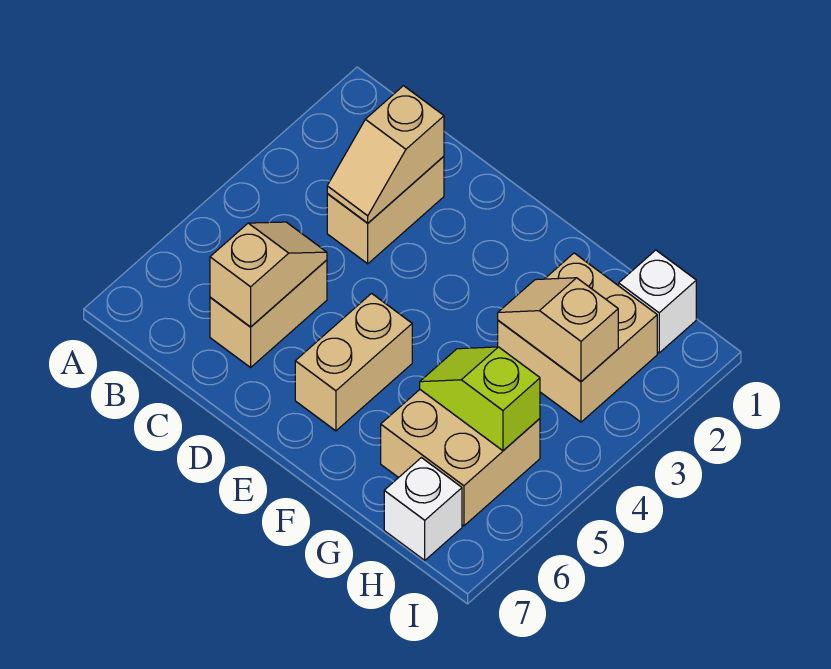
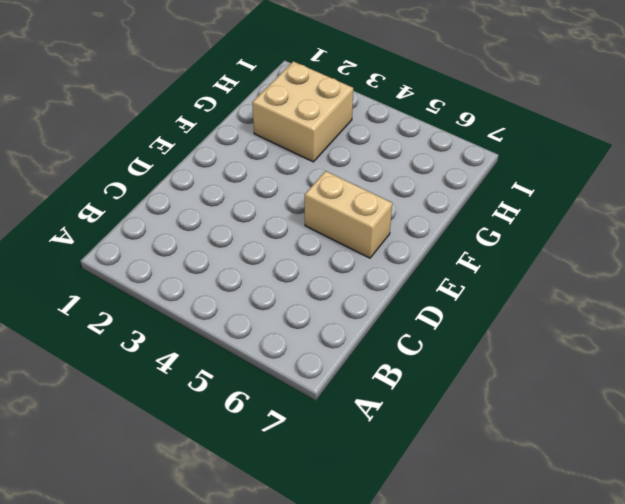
none -> tan 1x2 brick [327,156,444,264]
none -> tan 1x2 brick [210,260,327,367]

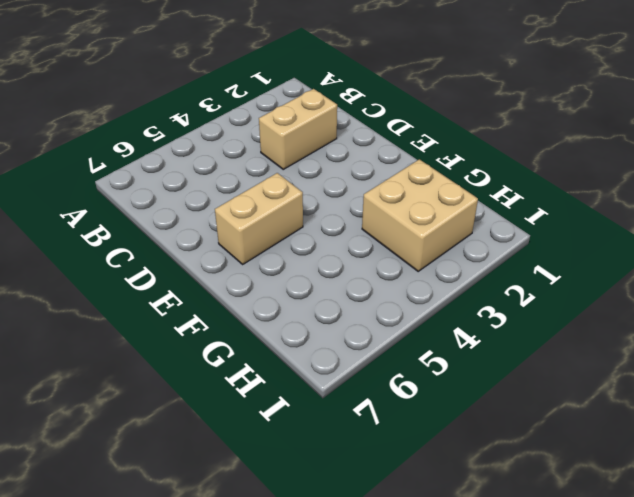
none -> tan 1x2 brick [210,260,327,367]
none -> tan 2x2 brick [381,390,540,526]

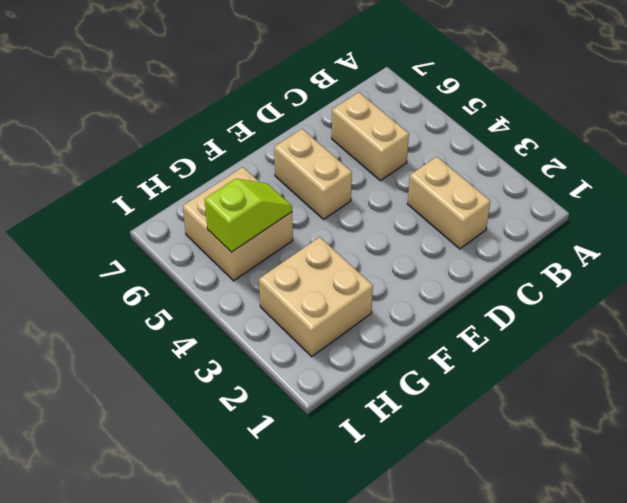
none -> white 1x1 brick [619,250,696,353]
none -> white 1x1 brick [384,458,462,560]

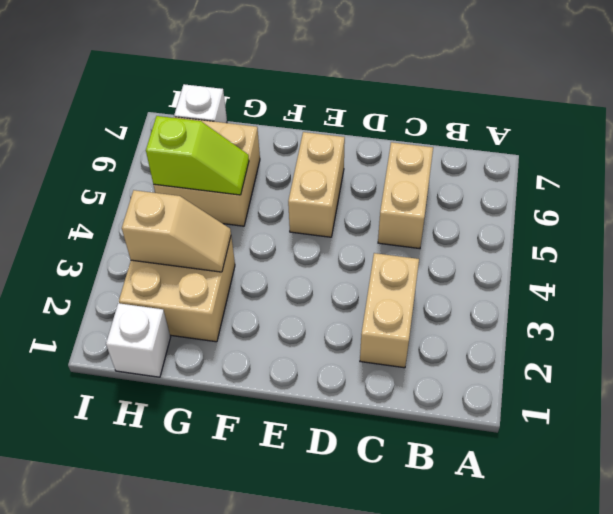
none -> tan 1x2 slope [327,86,444,223]
none -> tan 1x2 slope [210,222,327,327]

